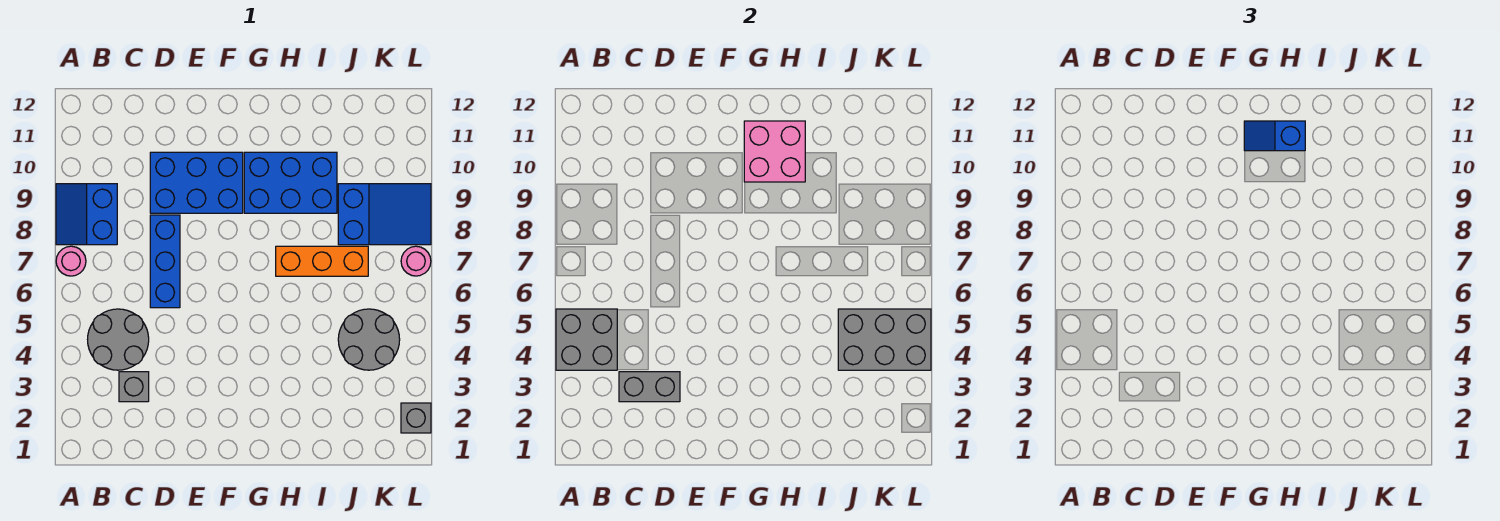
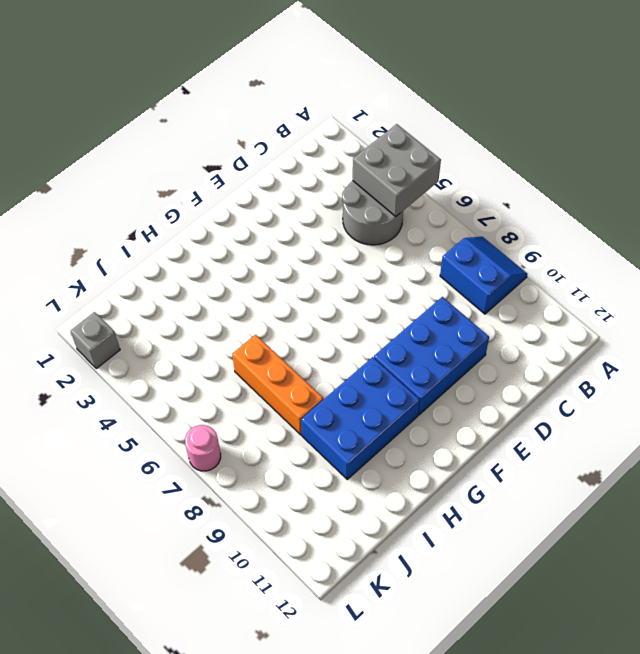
orange 1x3 brick [232,335,323,435] -> orange 1x3 brick turned to [276,246,368,276]
none -> pink 1x1 round brick [56,246,86,276]
none -> grey 1x1 brick [119,372,149,402]
none -> blue 1x3 brick [150,215,180,308]

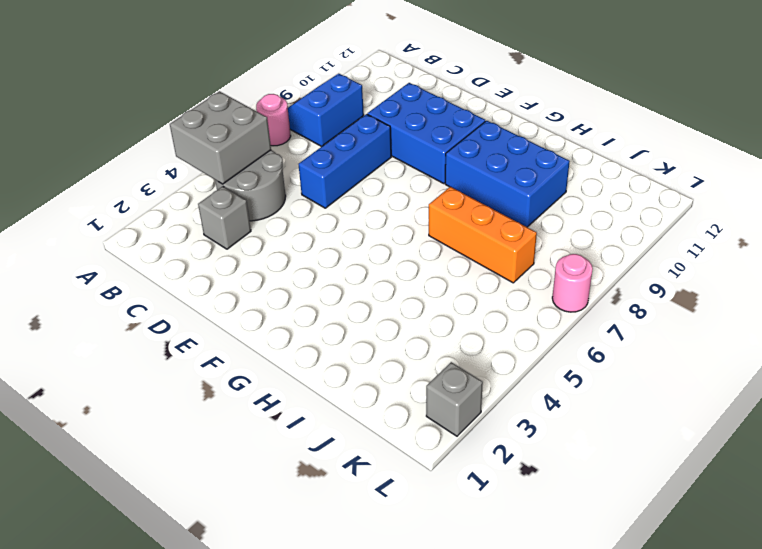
none -> grey 2x2 round brick [338,309,400,370]
none -> blue 2x3 slope [338,184,431,245]
none -> grey 1x2 brick [619,372,680,402]

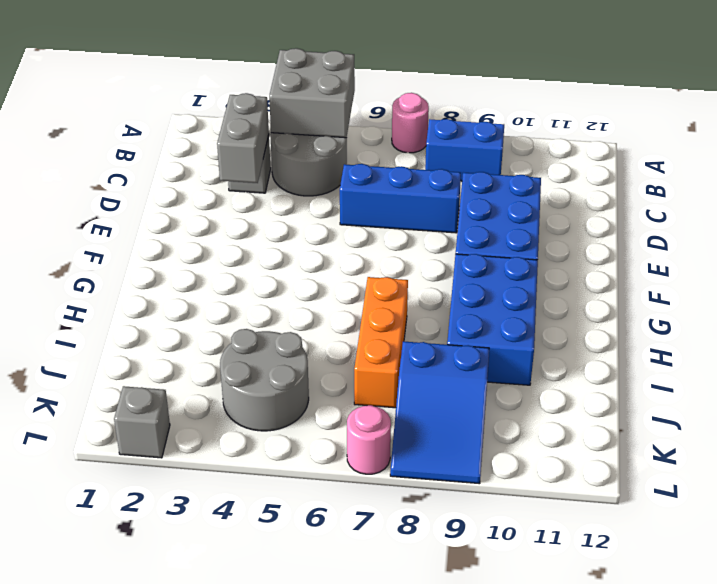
none -> pink 2x2 brick [744,121,805,182]
none -> grey 2x3 brick [838,309,931,370]
none -> blue 1x2 slope [1244,121,1305,151]

